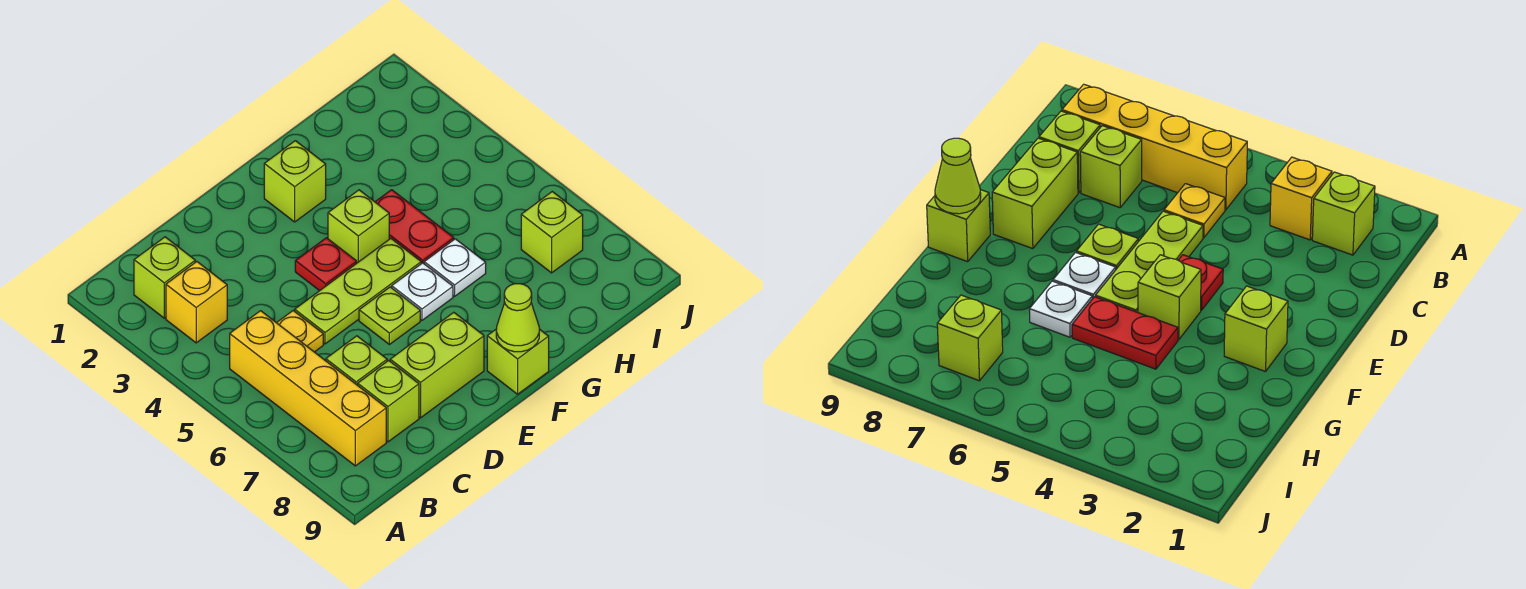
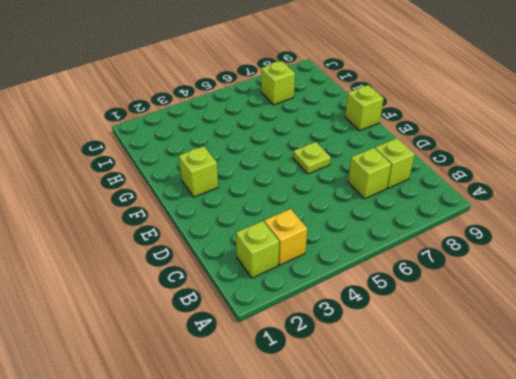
none -> yellow 1x4 brick [230,311,386,466]
none -> yellow 1x1 plate [277,311,323,352]
none -> lime 1x3 plate [295,238,421,344]

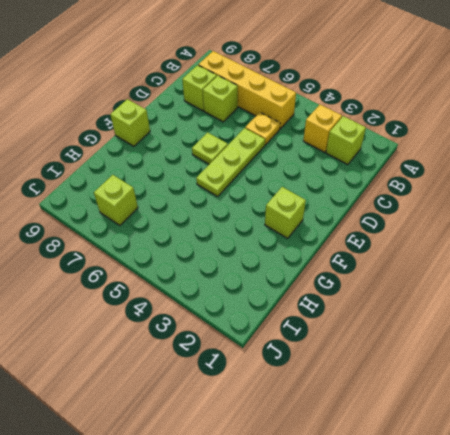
none -> lime 1x2 brick [390,312,484,418]
none -> red 1x1 plate [295,238,357,291]
none -> lime 1x1 brick [328,190,389,263]

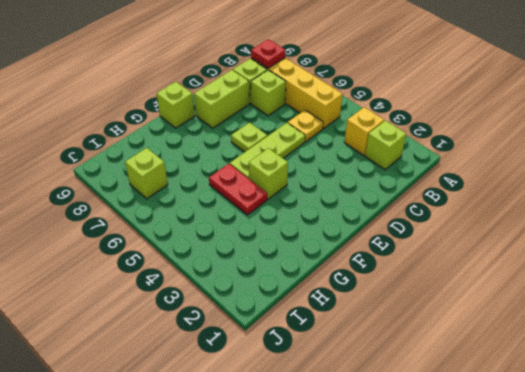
red 1x1 plate [251,39,285,68] -> red 1x1 plate moved to [295,238,357,291]
none -> lime 1x1 brick [264,141,326,222]
none -> white 1x1 plate [392,263,453,320]
none -> white 1x1 plate [424,239,486,296]

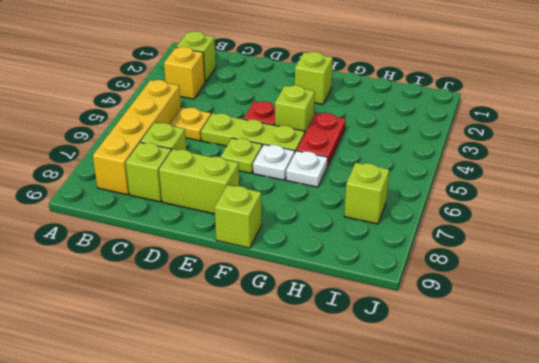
none -> lime 1x1 cone [496,284,539,352]

